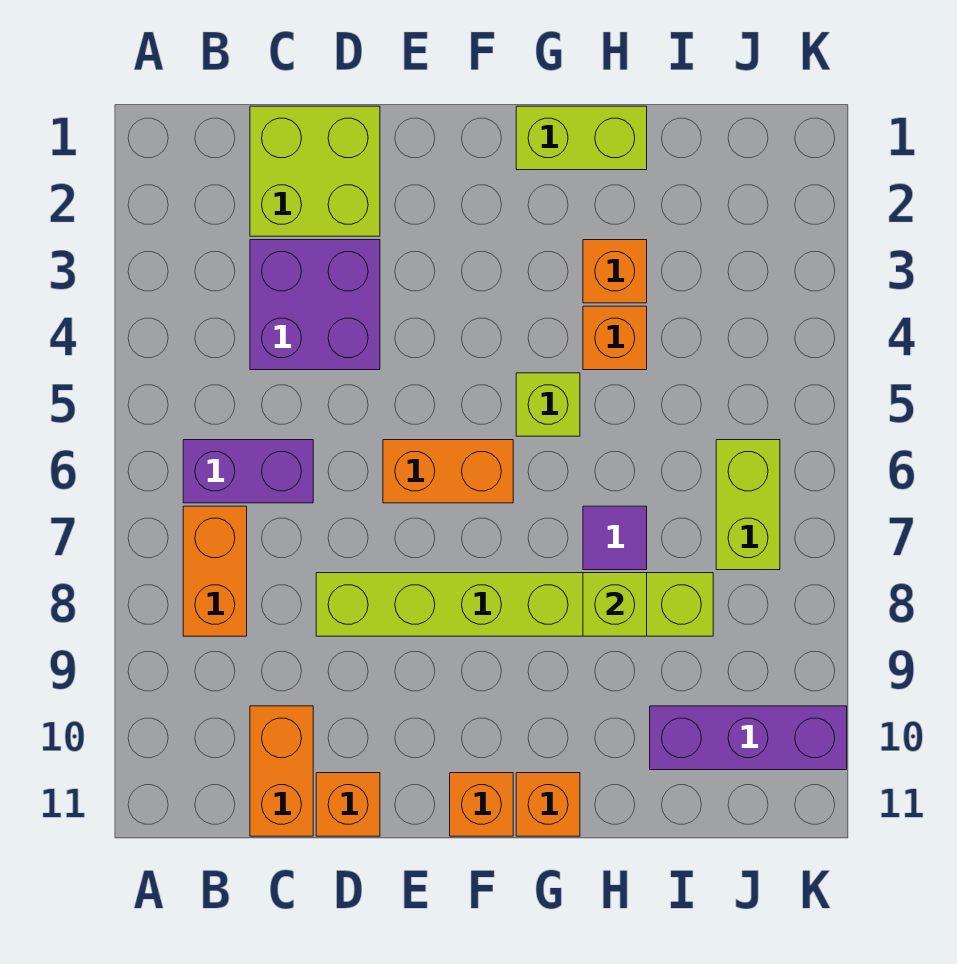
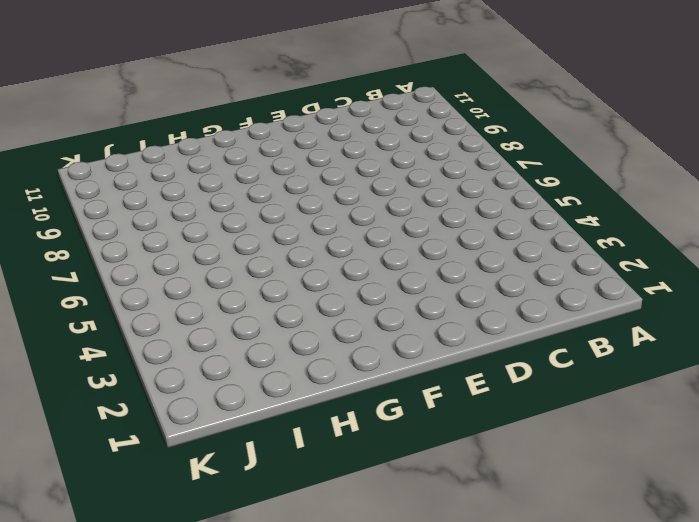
none -> purple 1x2 brick [183,440,313,503]
none -> orange 1x2 brick [183,506,247,636]
none -> lime 2x2 brick [250,106,380,236]

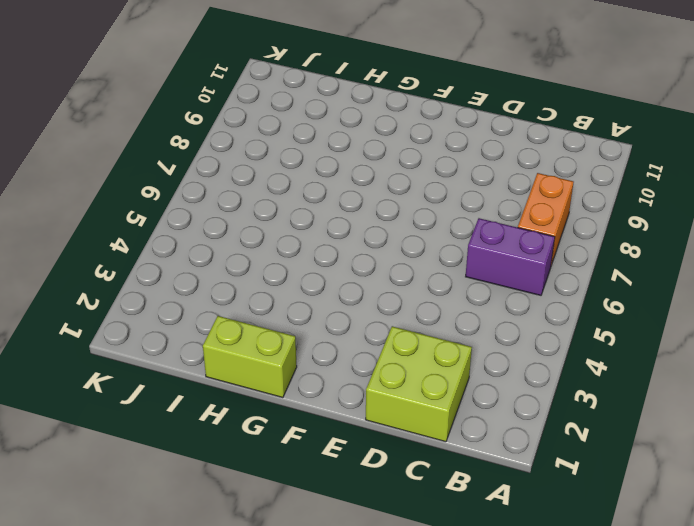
none -> purple 2x2 brick [250,240,380,370]
none -> orange 1x2 brick [250,706,313,836]
none -> lime 1x6 brick [316,573,713,636]

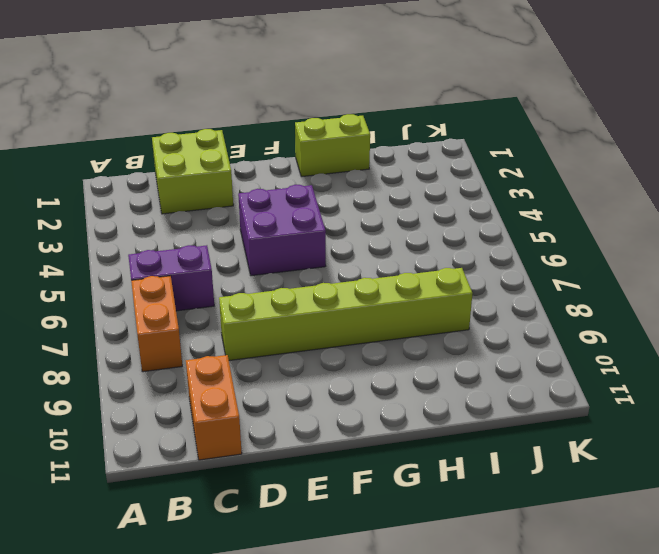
purple 2x2 brick [238,185,326,276] -> purple 2x2 brick moved to [250,240,380,370]
none -> orange 1x1 brick [316,773,380,836]
none -> orange 1x2 brick [383,440,513,503]
none -> orange 1x1 brick [450,773,513,836]

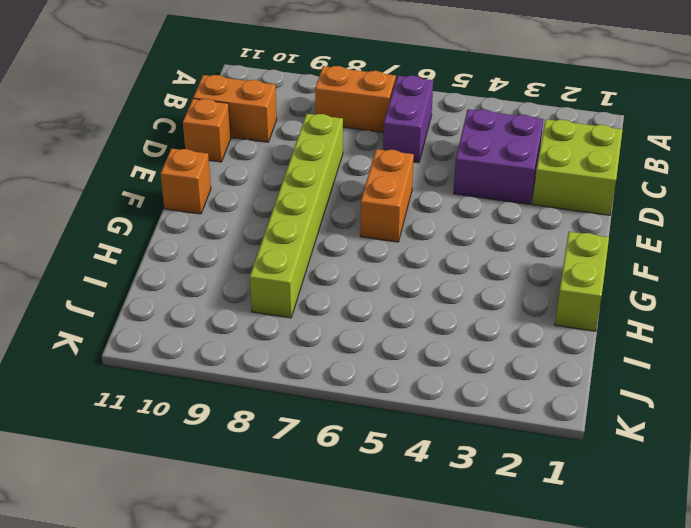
none -> lime 1x1 brick [516,373,580,436]
none -> orange 1x1 brick [516,773,580,836]
none -> orange 1x1 brick [583,240,647,303]

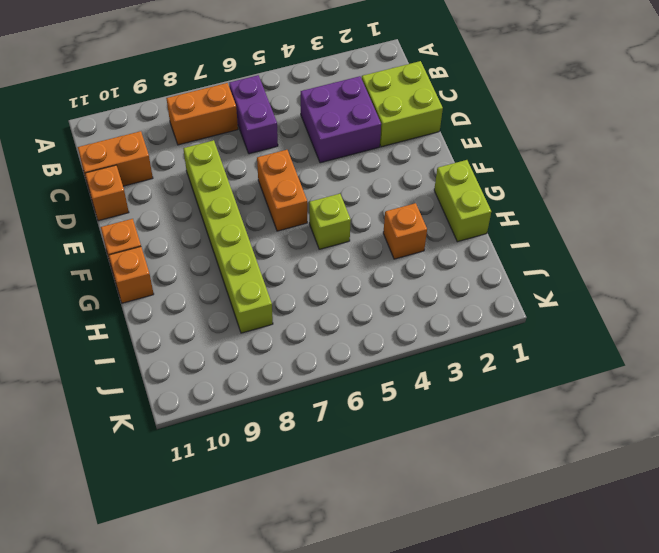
none -> orange 1x1 brick [583,306,647,370]
none -> purple 1x1 tile [583,506,647,570]
none -> purple 1x3 brick [650,706,847,770]

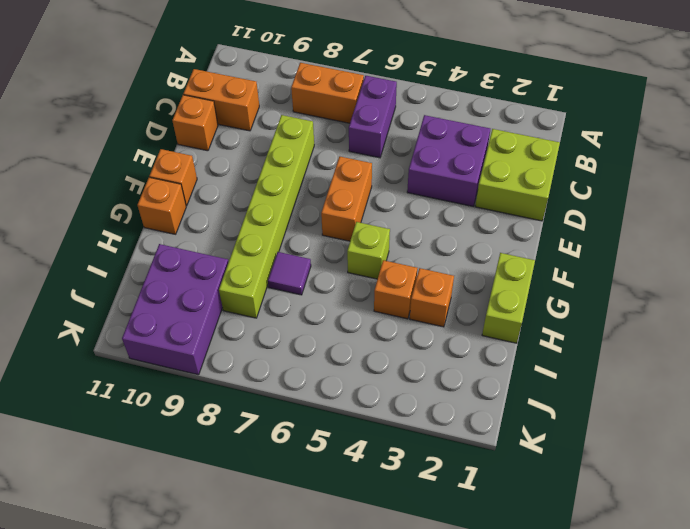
purple 2x3 brick [122,244,228,375] -> purple 1x3 brick [650,706,847,770]
none -> lime 1x2 brick [716,440,780,570]
none -> lime 1x1 brick [583,573,647,636]

